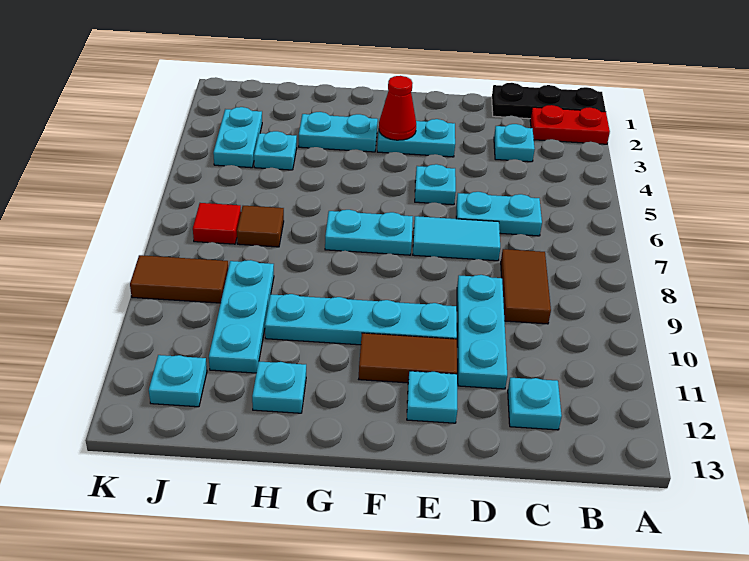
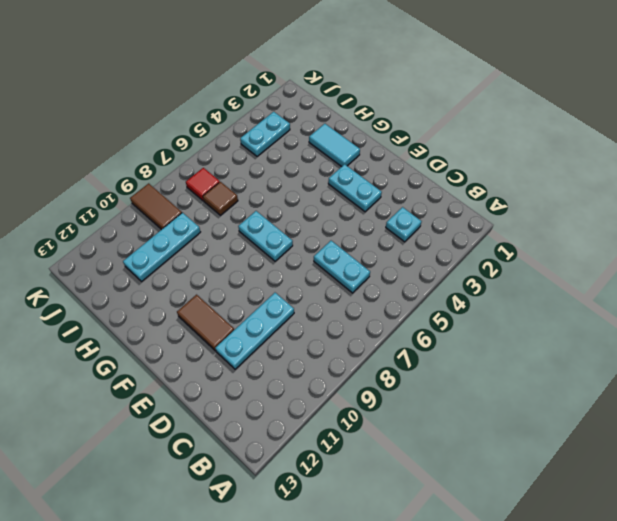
cyan 1x2 tile [309,124,360,167] -> cyan 1x2 tile moved to [413,216,500,261]
none -> black 1x3 plate [492,83,606,119]
none -> red 1x2 plate [530,105,610,144]
none -> brown 1x2 tile [501,249,551,324]

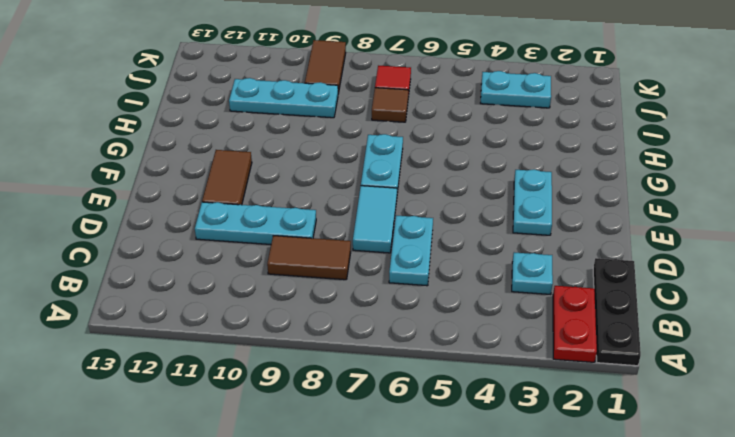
none -> cyan 1x1 plate [508,378,562,430]
none -> cyan 1x1 plate [415,164,456,205]
none -> cyan 1x4 plate [265,294,457,345]

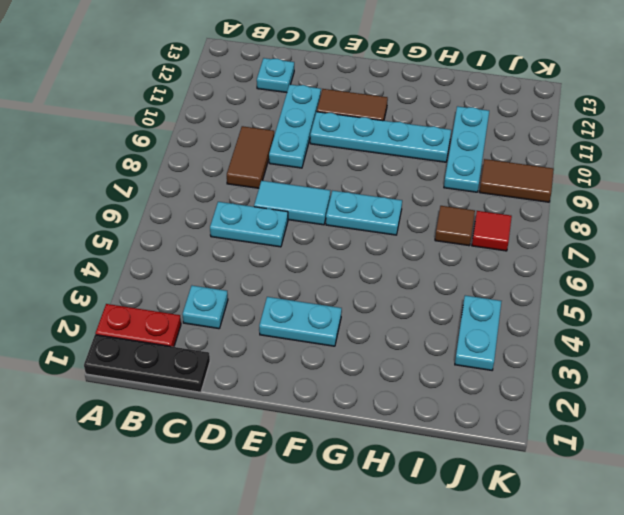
none -> cyan 1x1 plate [415,164,456,205]
none -> cyan 1x1 plate [407,371,458,423]
none -> cyan 1x2 plate [299,112,378,152]

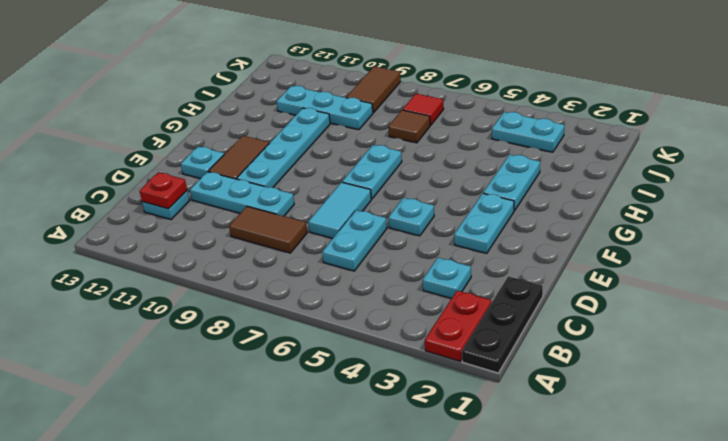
red 1x1 plate [139,172,187,209] -> none
none -> cyan 1x1 plate [252,361,306,413]
none -> cyan 1x1 plate [254,131,297,170]
none -> cyan 1x1 plate [149,355,207,407]

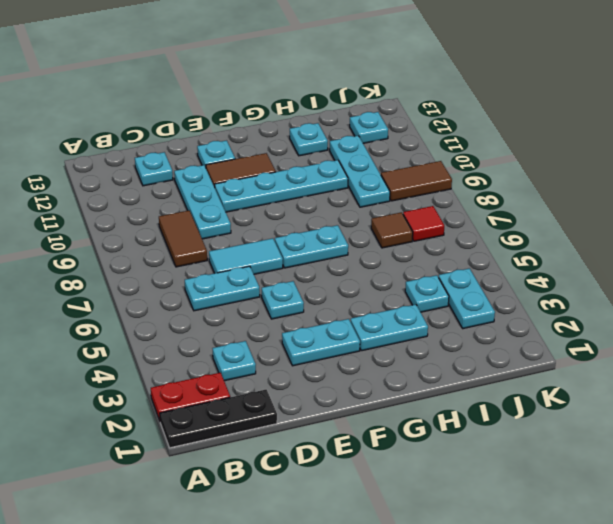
none -> red 1x1 cone [379,76,416,140]

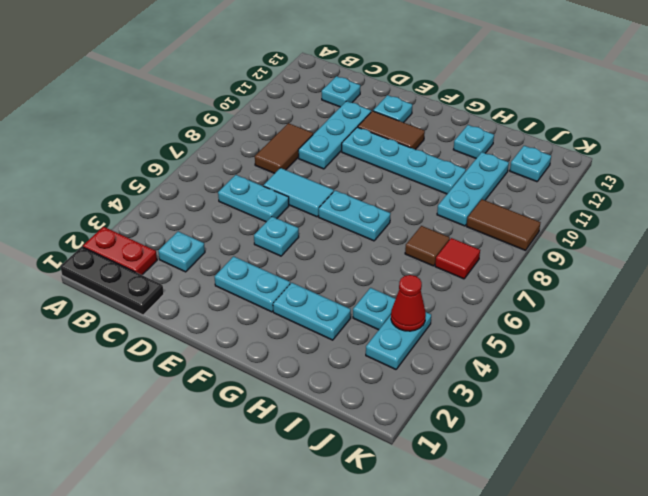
red 1x1 cone [391,275,426,331] -> red 1x1 cone moved to [379,76,416,140]

